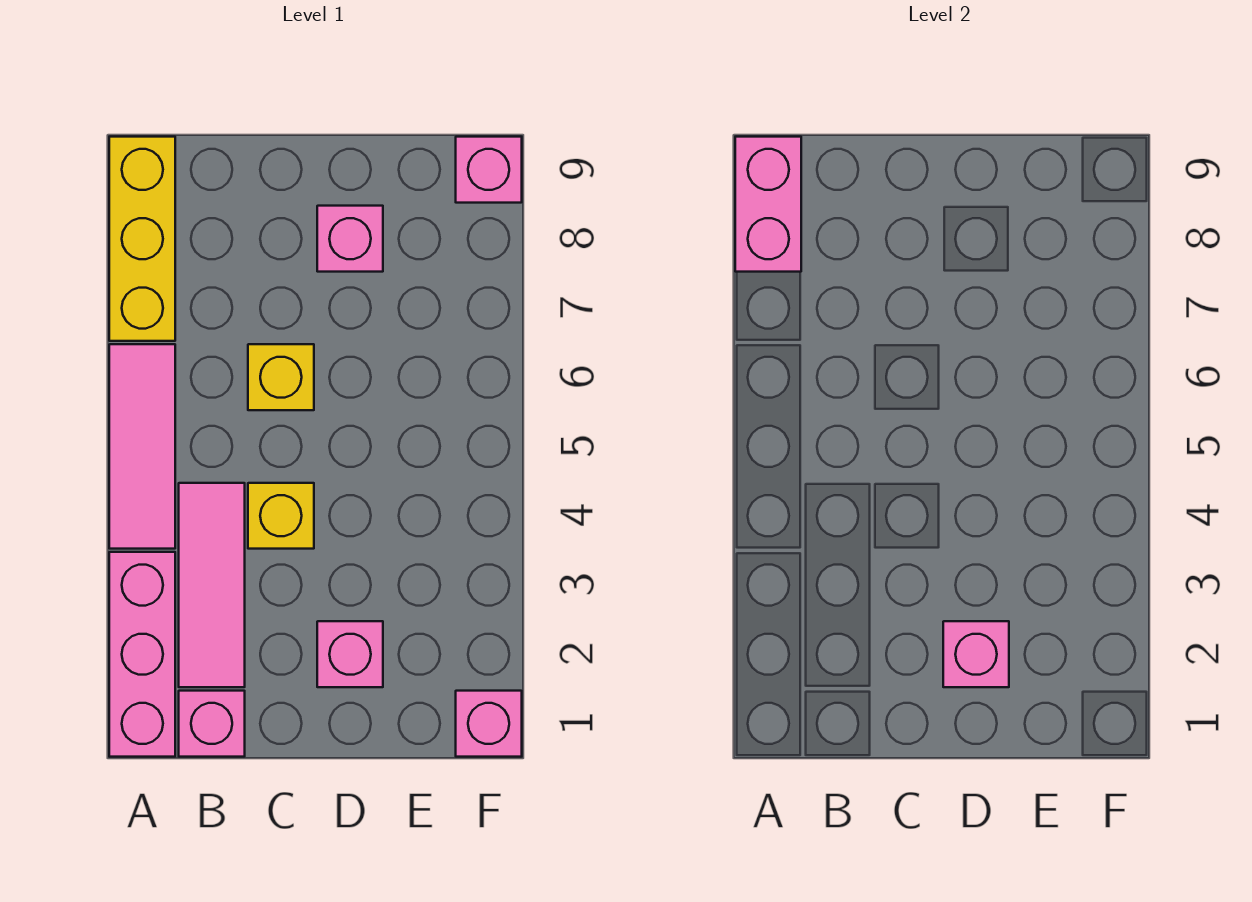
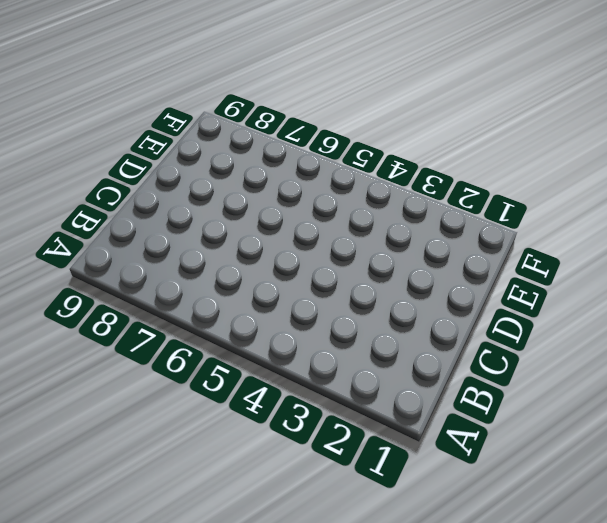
none -> pink 1x3 brick [109,552,175,757]
none -> pink 1x3 tile [109,344,175,549]
none -> yellow 1x3 brick [109,137,175,341]

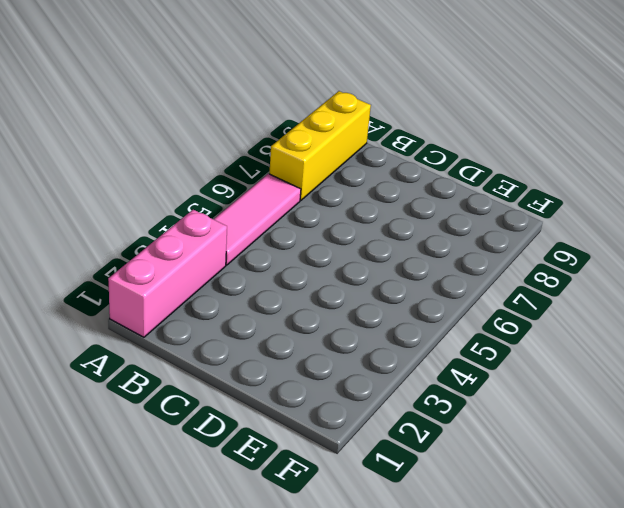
none -> pink 1x1 brick [179,691,245,757]
none -> pink 1x3 tile [179,483,245,687]
none -> yellow 1x1 brick [248,483,314,549]

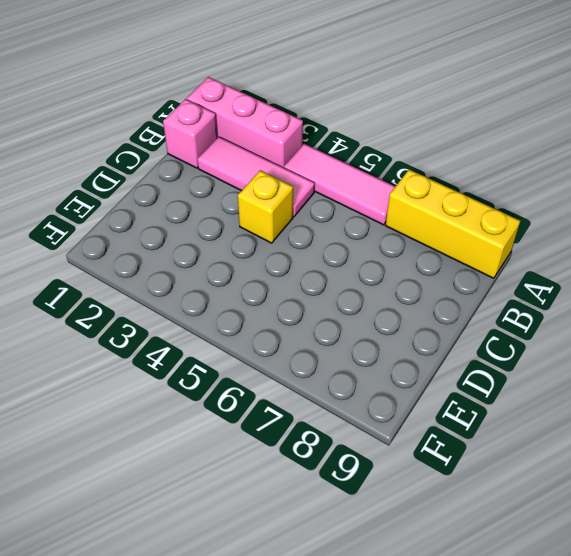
none -> yellow 1x1 brick [248,344,314,410]
none -> pink 1x1 brick [317,621,383,687]
none -> pink 1x1 brick [317,206,383,272]

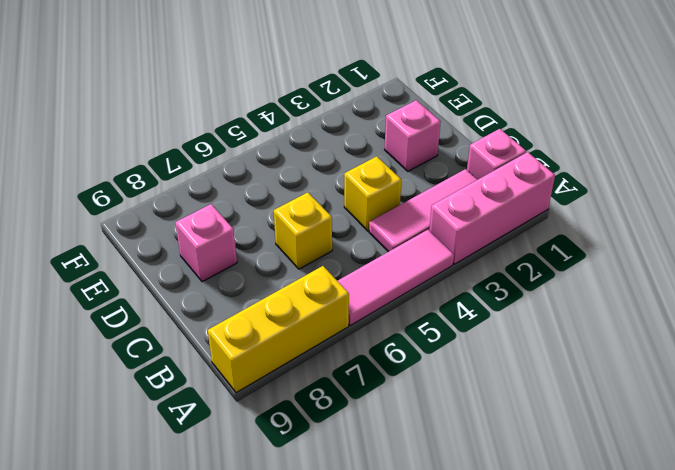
none -> pink 1x1 brick [456,691,522,757]
none -> pink 1x1 brick [456,137,522,203]
none -> pink 1x2 brick [735,137,801,272]

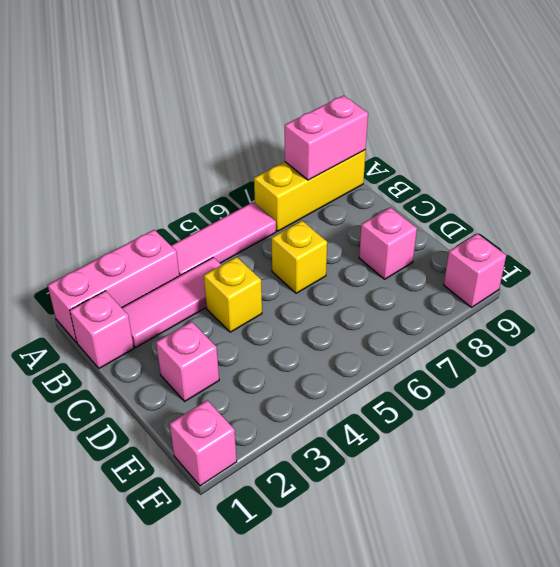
none -> pink 1x1 brick [943,621,1009,687]

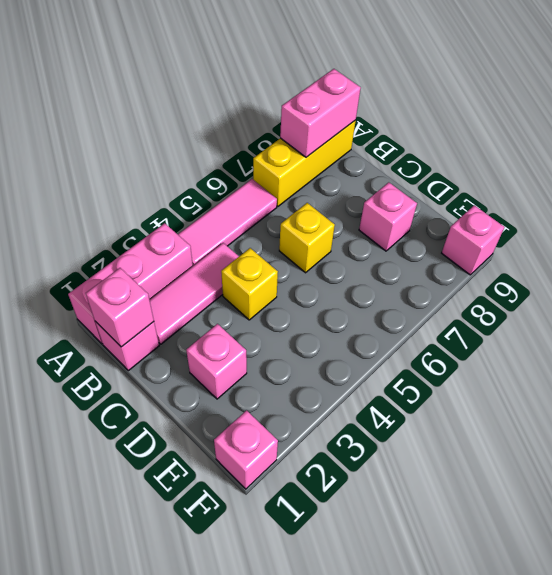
pink 1x1 brick [86,268,154,347] -> pink 1x1 brick moved to [943,621,1009,687]

